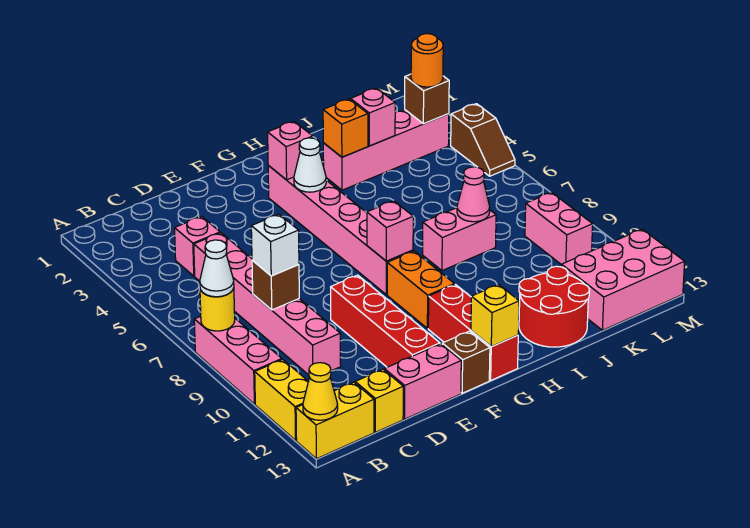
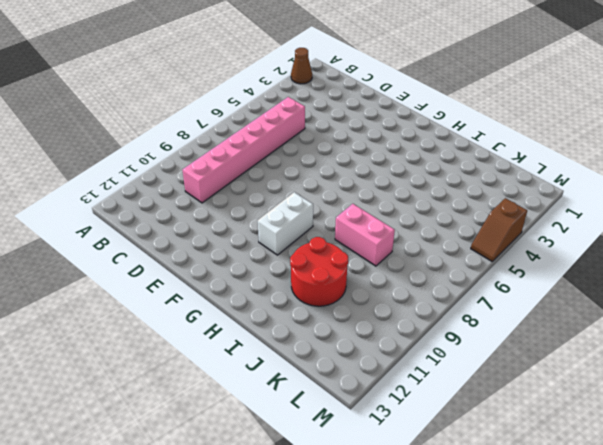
brown 1x1 cone [291,48,312,84] -> none
white 1x2 brick [258,192,313,255] -> orange 1x2 brick [387,251,455,328]
red 2x2 round brick [290,237,348,306] -> red 2x2 round brick moved to [519,266,590,347]
none -> pink 1x3 brick [194,316,282,404]
none -> yellow 1x2 brick [255,360,308,440]
none -> yellow 1x2 brick [296,382,374,459]
none -> pink 1x1 brick [175,217,220,276]

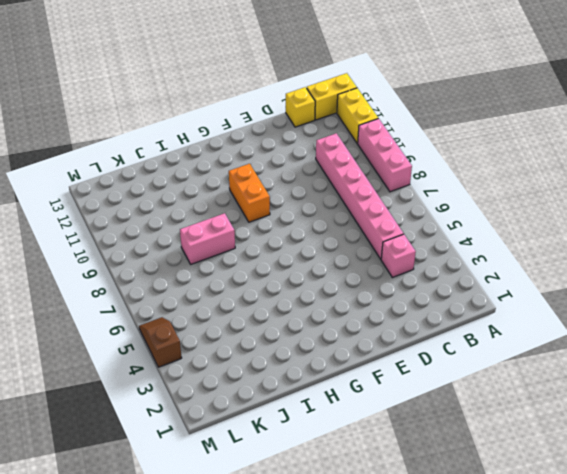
none -> pink 1x2 brick [384,344,461,419]
none -> red 1x4 brick [331,275,440,367]
none -> brown 1x1 brick [442,331,490,393]
none -> pink 1x6 brick [268,166,413,295]

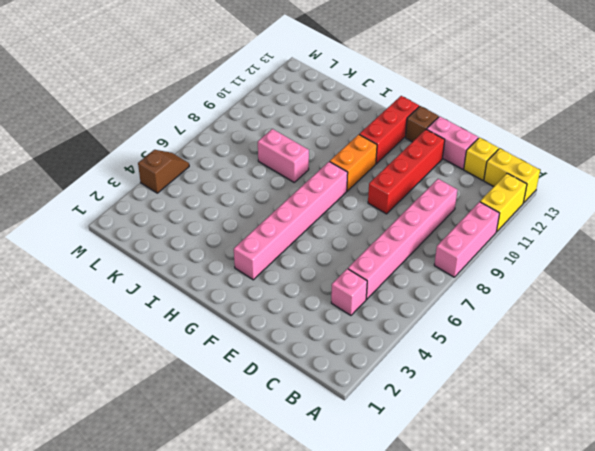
none -> pink 1x4 brick [323,110,449,190]
none -> red 2x2 round brick [519,266,590,347]
none -> pink 2x3 brick [562,229,685,330]
none -> pink 1x2 brick [525,192,593,265]

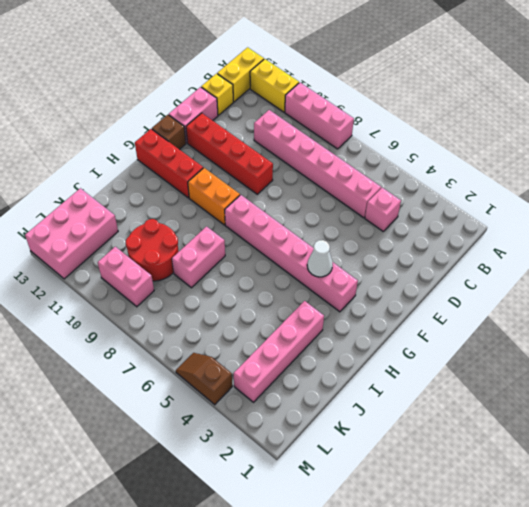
red 2x2 round brick [126,219,179,281] -> red 2x2 round brick moved to [519,266,590,347]
none -> yellow 1x1 round brick [200,288,235,331]
none -> yellow 1x1 cone [303,363,338,420]
none -> brown 1x1 brick [252,260,299,310]
none -> pink 1x1 brick [268,121,313,180]

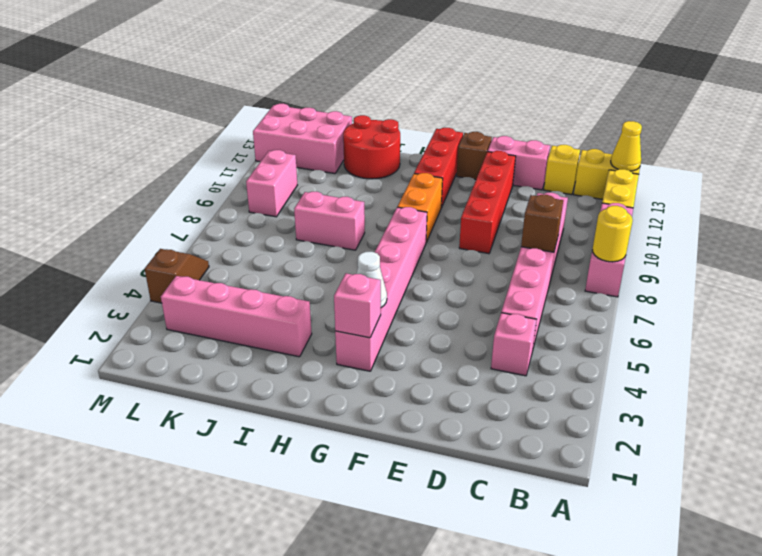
none -> pink 1x1 brick [367,201,413,261]
none -> yellow 1x1 brick [471,285,519,347]
none -> orange 1x1 brick [323,99,368,157]
none -> pink 1x1 brick [351,88,395,146]

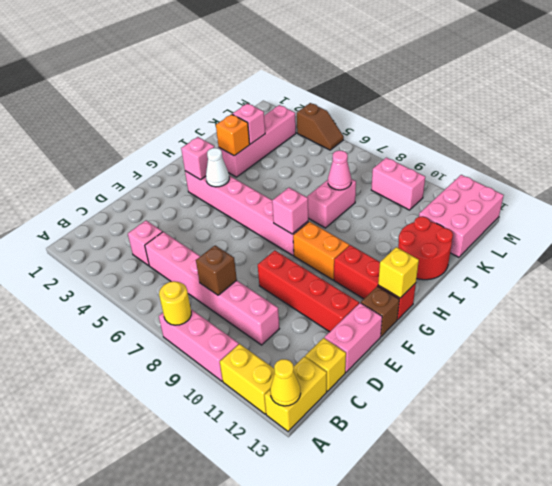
none -> brown 1x1 brick [404,74,449,124]
none -> white 1x1 cone [200,240,234,297]
none -> white 1x1 brick [251,214,299,276]
none -> orange 1x1 round brick [411,34,443,87]

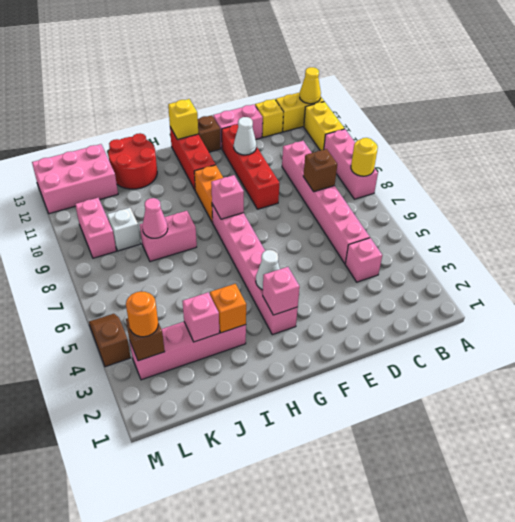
white 1x1 cone [234,117,256,155] -> white 1x1 cone moved to [200,240,234,297]
white 1x1 brick [107,208,141,251] -> white 1x1 brick moved to [251,214,299,276]

